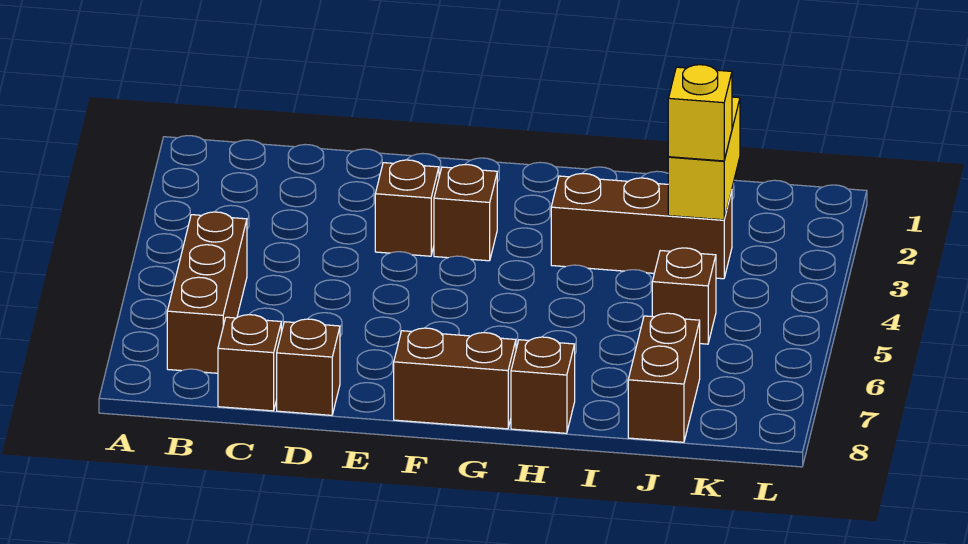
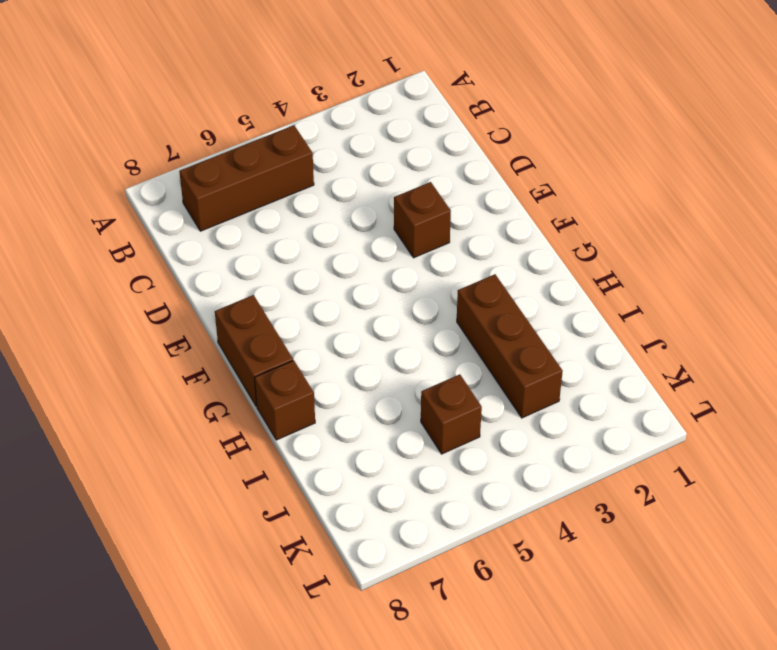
none -> brown 1x1 brick [218,315,281,411]
none -> brown 1x1 brick [277,319,340,415]
none -> brown 1x1 brick [434,164,497,261]

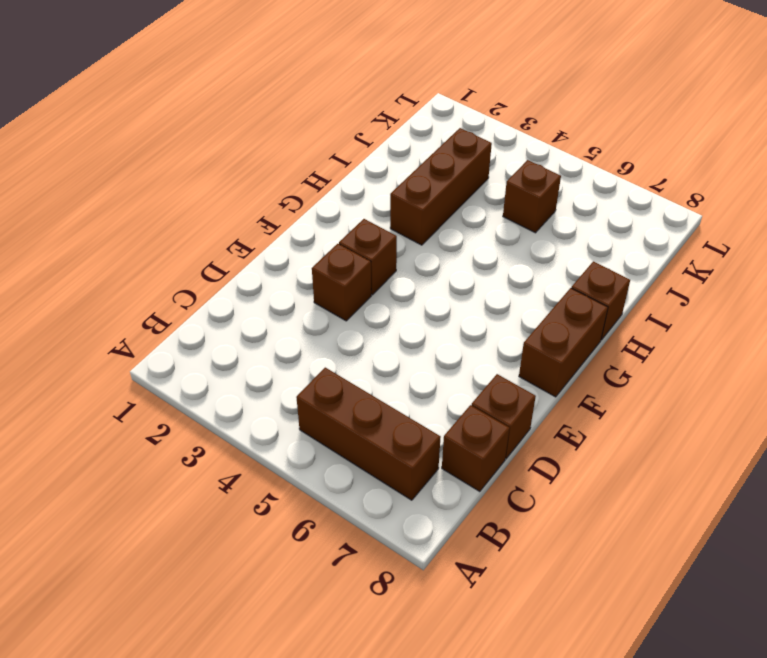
none -> brown 1x2 brick [628,313,700,442]
none -> yellow 1x2 brick [668,97,740,220]
none -> yellow 1x1 brick [668,65,732,161]

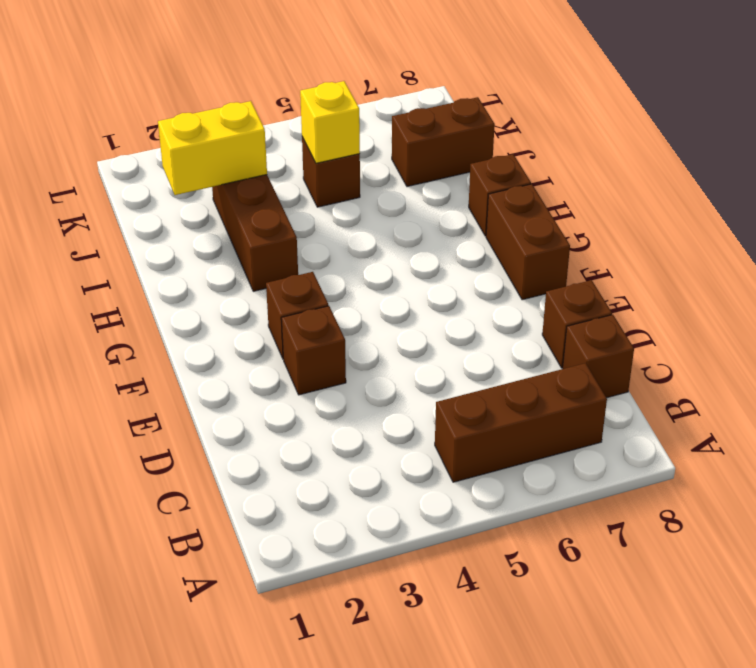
yellow 1x1 brick [300,81,360,163] -> yellow 1x1 brick moved to [668,65,732,161]

